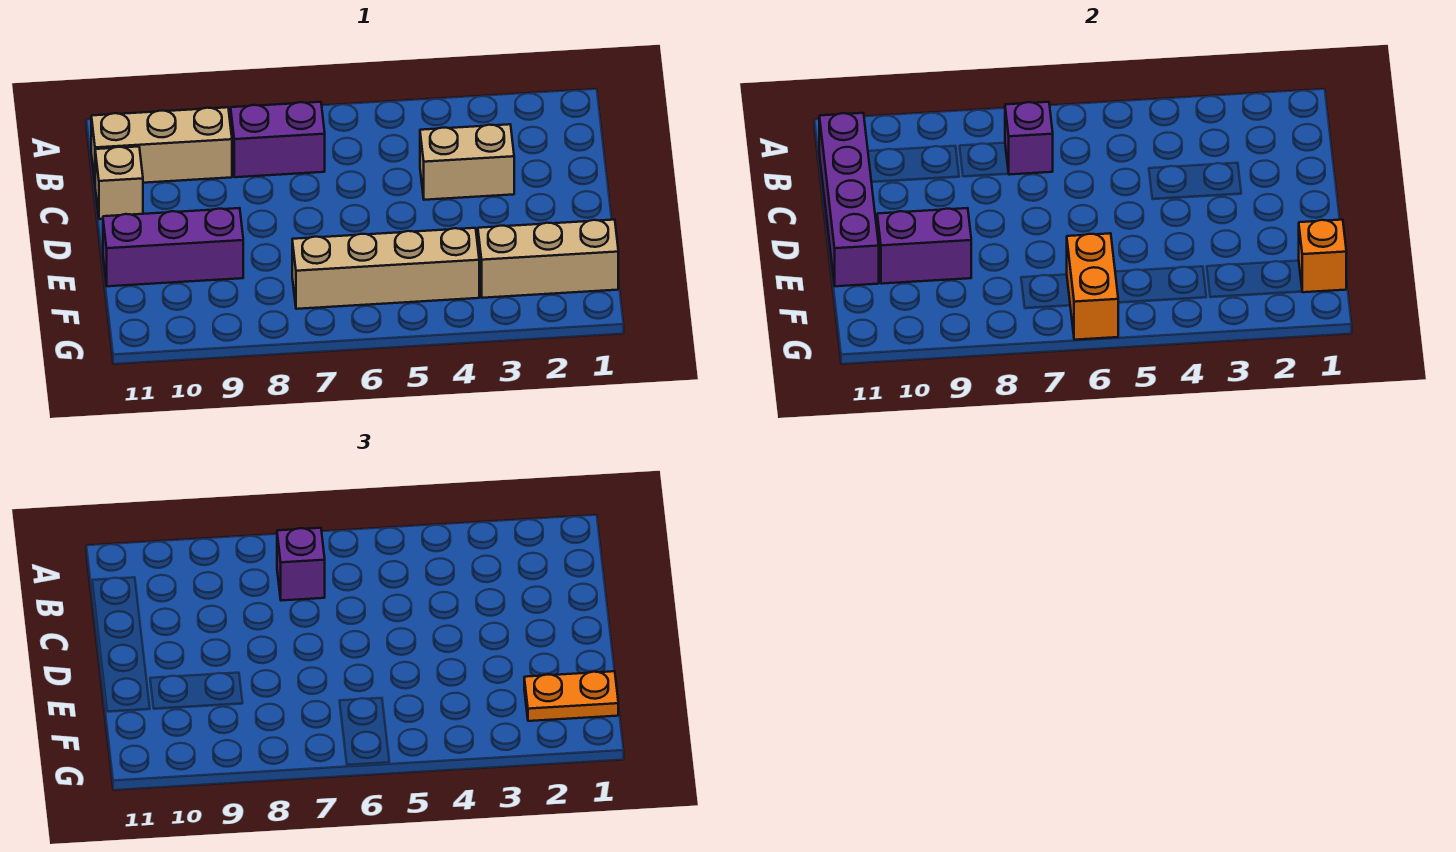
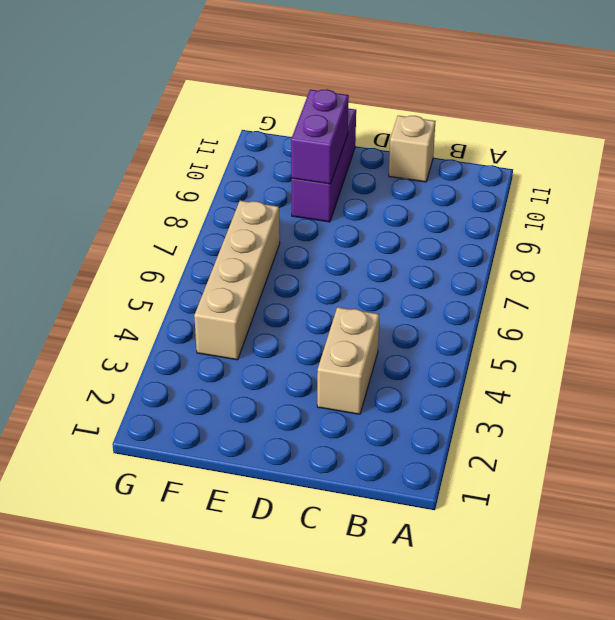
none -> purple 1x2 brick [231,102,325,177]
none -> tan 1x3 brick [91,107,232,183]
none -> tan 1x3 brick [478,220,618,298]

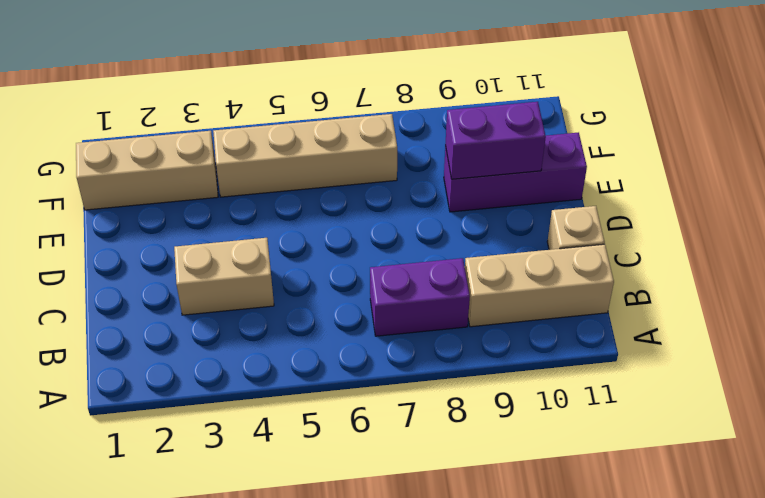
none -> purple 1x1 brick [1005,102,1053,175]
none -> purple 1x4 brick [819,113,879,286]
none -> orange 1x1 brick [1299,220,1346,292]

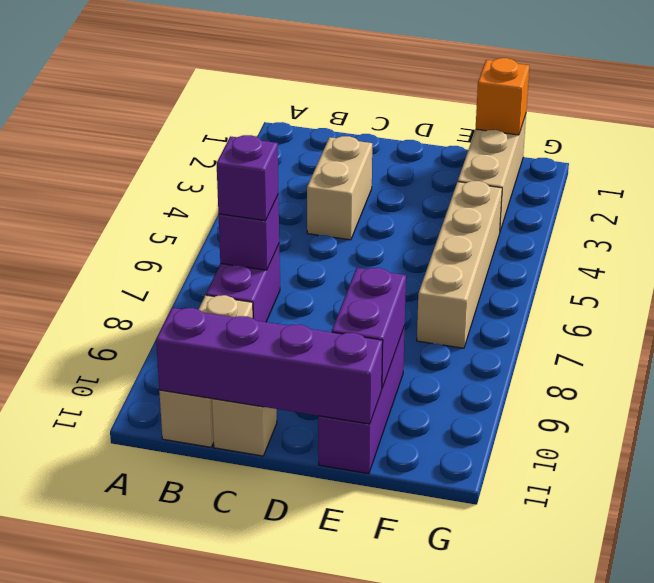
none -> orange 1x2 brick [1067,233,1119,340]
none -> orange 1x2 plate [524,671,618,721]

